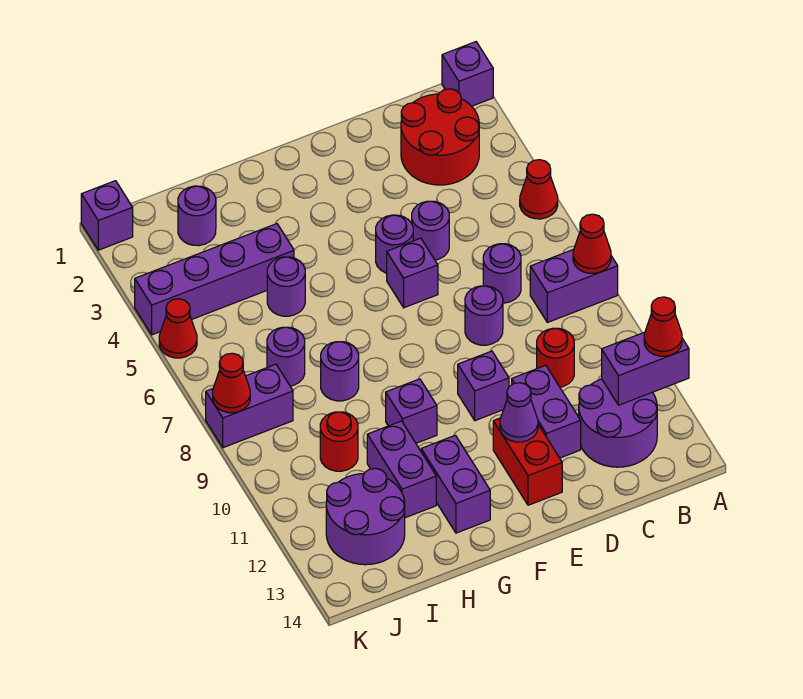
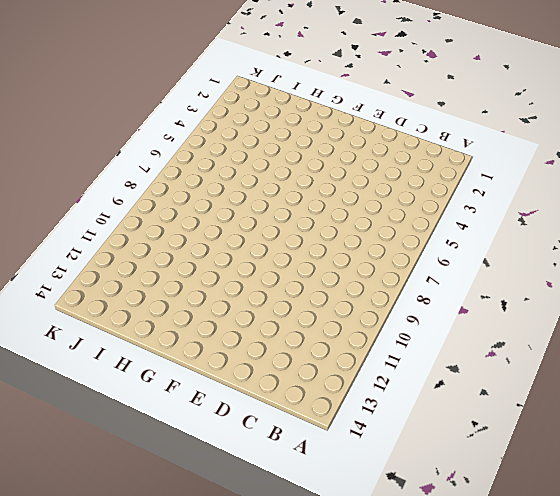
none -> purple 1x1 brick [442,42,493,106]
none -> red 1x1 cone [520,160,558,219]
none -> purple 1x2 brick [530,250,618,322]
none -> red 2x2 round brick [401,89,479,185]

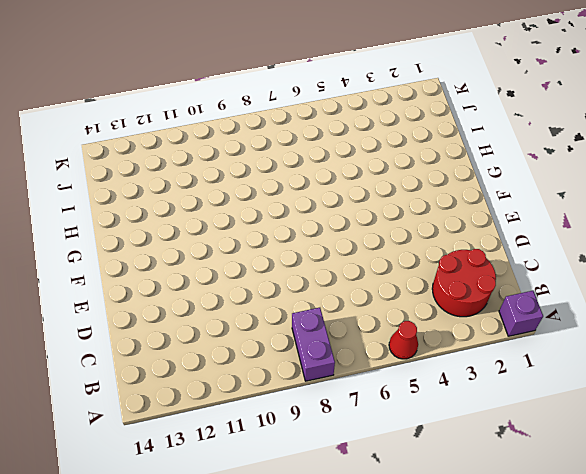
none -> purple 2x2 round brick [579,379,657,467]
none -> purple 1x1 round brick [483,244,521,303]
none -> red 1x1 round brick [537,328,574,387]
none -> purple 1x1 round brick [412,201,449,260]

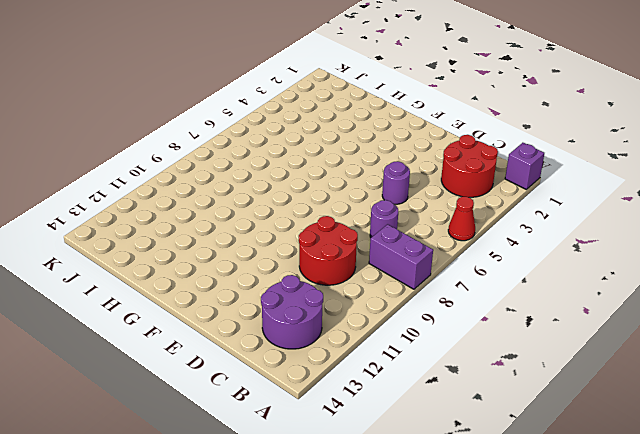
red 2x2 round brick [299,216,358,285] -> red 1x1 round brick [537,328,574,387]
none -> purple 1x1 round brick [465,286,503,345]
none -> purple 1x2 brick [512,365,581,458]
none -> purple 1x1 round brick [376,215,413,273]
none -> purple 1x1 brick [387,238,438,308]

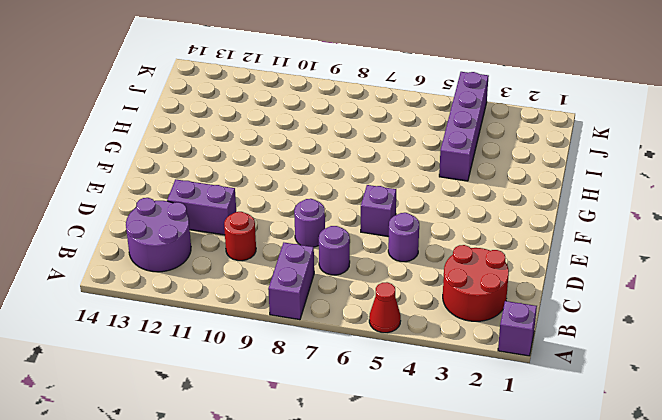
none -> purple 1x1 round brick [376,215,413,273]
none -> purple 1x1 brick [458,351,509,421]
none -> red 1x2 brick [493,418,562,505]
none -> purple 1x1 brick [386,379,437,443]

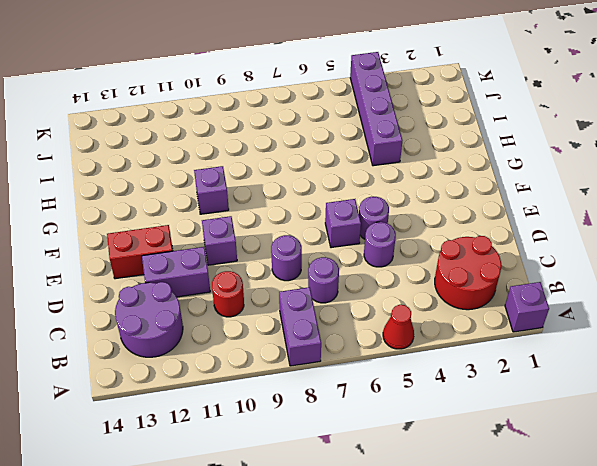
none -> purple 1x2 brick [421,435,490,533]
none -> purple 1x1 round brick [267,257,305,316]
none -> purple 1x1 round brick [321,342,359,401]
none -> purple 1x2 brick [367,421,436,518]

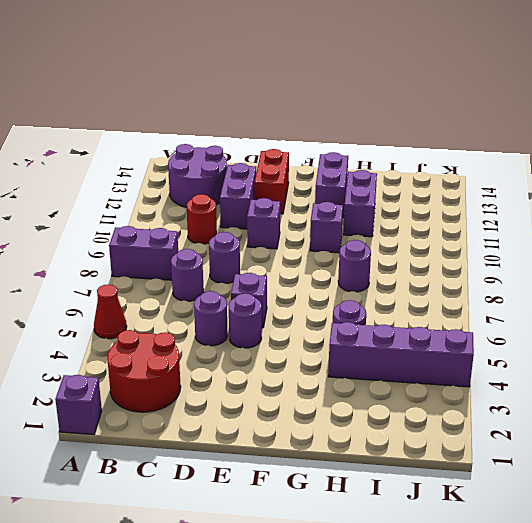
none -> purple 1x1 round brick [178,186,216,246]
none -> purple 1x1 round brick [267,327,305,386]
none -> red 1x1 round brick [320,412,358,471]
none -> purple 2x2 round brick [326,468,405,565]

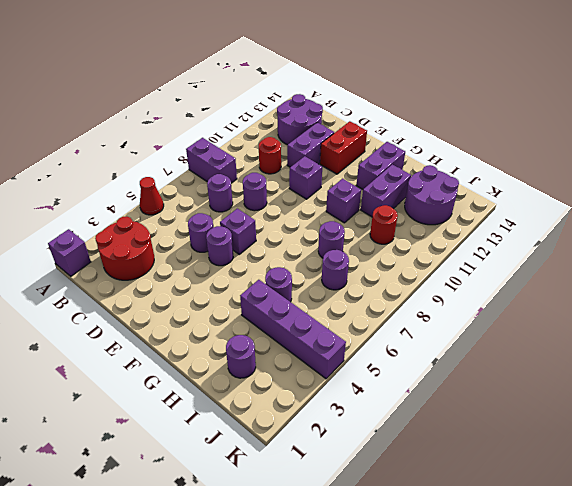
none -> purple 1x2 brick [206,364,293,448]
none -> purple 1x1 brick [81,181,133,250]
none -> red 1x1 cone [159,299,197,358]
none -> red 1x1 cone [573,214,611,273]

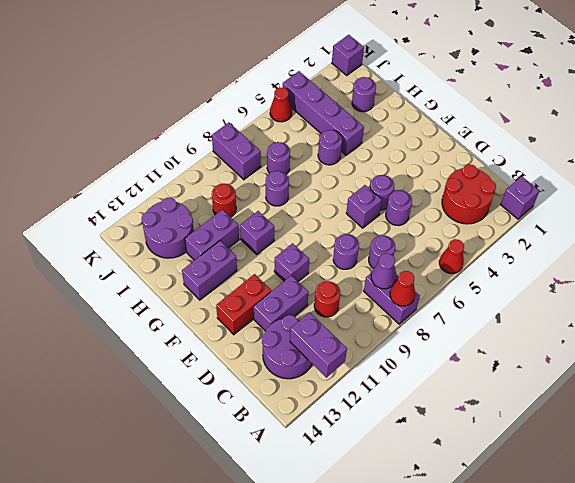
purple 1x1 cone [371,254,396,289] -> purple 1x1 cone moved to [500,383,538,442]
none -> red 1x1 cone [213,353,250,413]
none -> red 1x1 cone [644,297,682,356]

